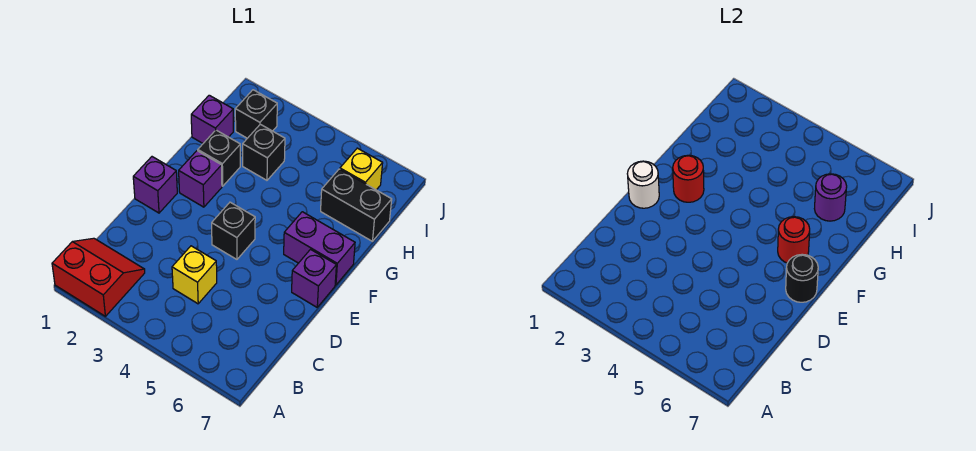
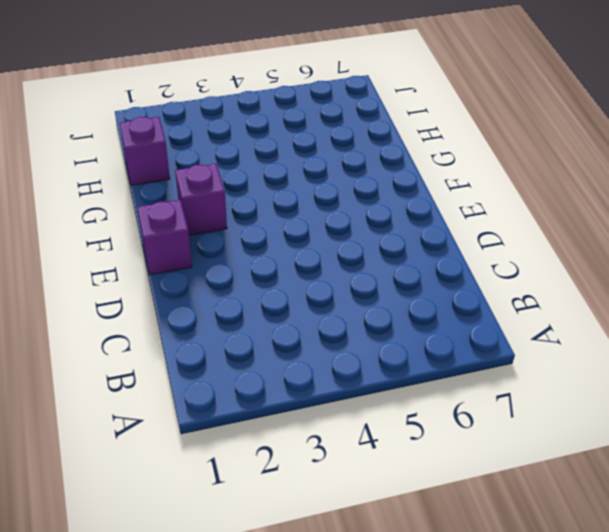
none -> red 2x2 slope [52,238,145,316]
none -> yellow 1x1 brick [172,246,217,304]
none -> black 1x1 brick [212,202,255,259]

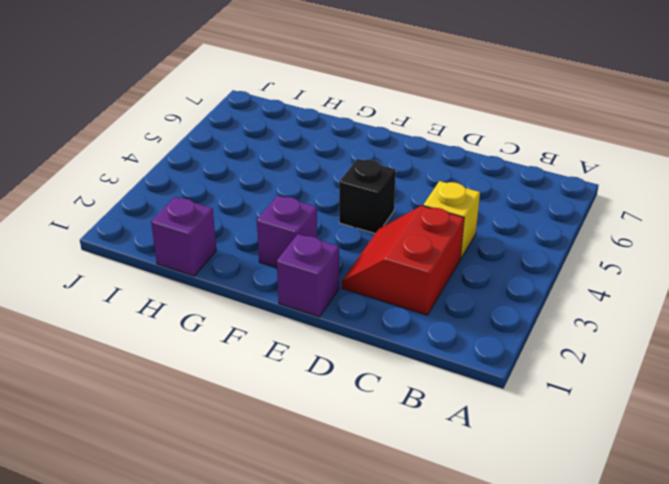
red 2x2 slope [342,206,464,315] -> red 2x2 slope moved to [52,238,145,316]
none -> purple 1x1 brick [292,250,336,307]
none -> purple 1x2 brick [284,212,355,285]
none -> black 1x1 brick [198,130,240,186]

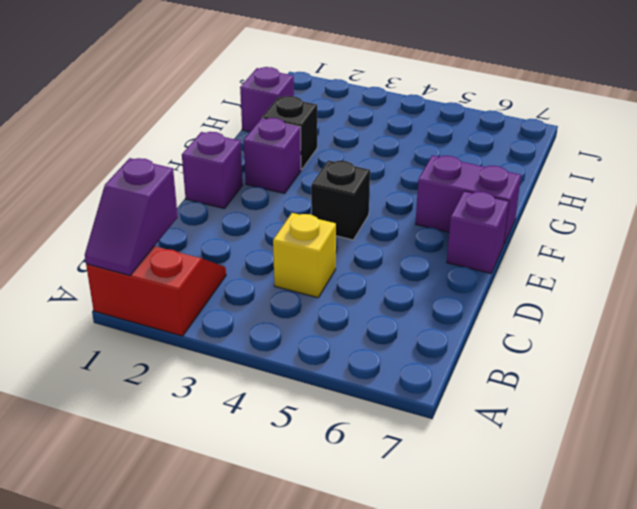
purple 1x2 slope [85,158,178,276] -> none
none -> black 1x1 brick [243,124,285,180]
none -> black 1x2 brick [321,169,392,241]
none -> black 1x1 brick [235,90,277,138]

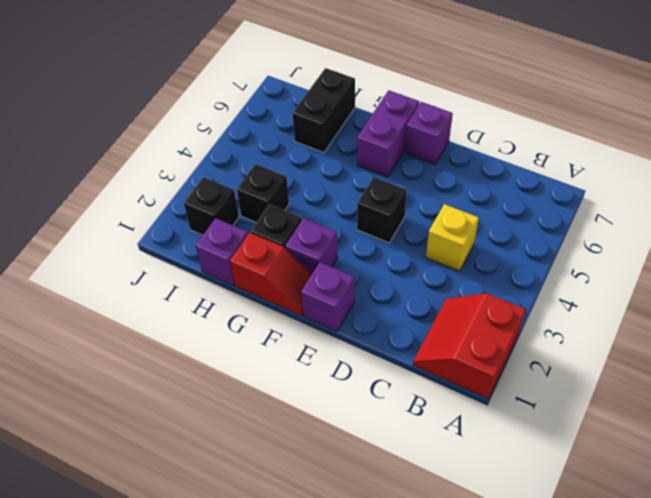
red 1x2 slope [230,233,311,316] -> none
none -> yellow 1x1 brick [340,148,383,190]
none -> white 1x1 round brick [627,161,659,208]
none -> black 1x1 round brick [786,254,818,302]

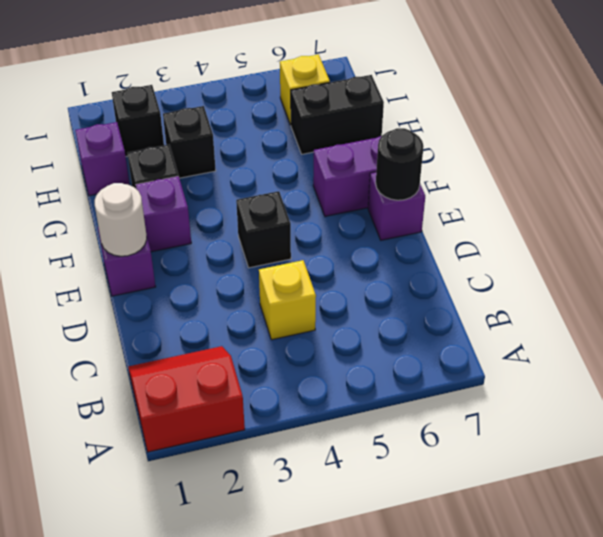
none -> red 1x1 round brick [673,155,704,202]
none -> red 1x1 round brick [778,217,810,263]
none -> purple 1x1 round brick [814,174,847,221]

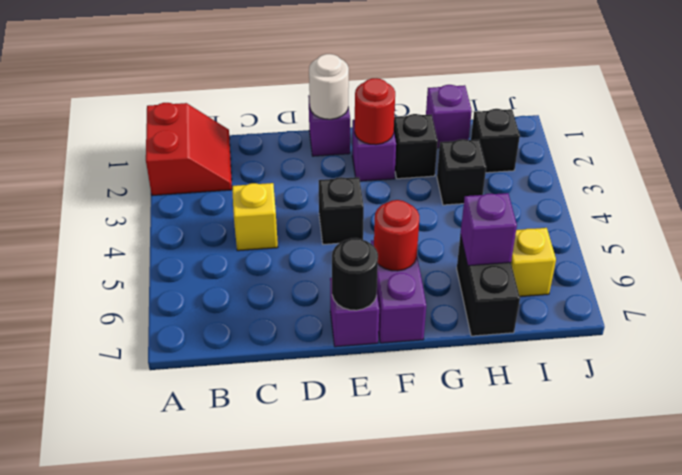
purple 1x1 brick [461,193,517,266] -> purple 1x1 round brick [814,174,847,221]

